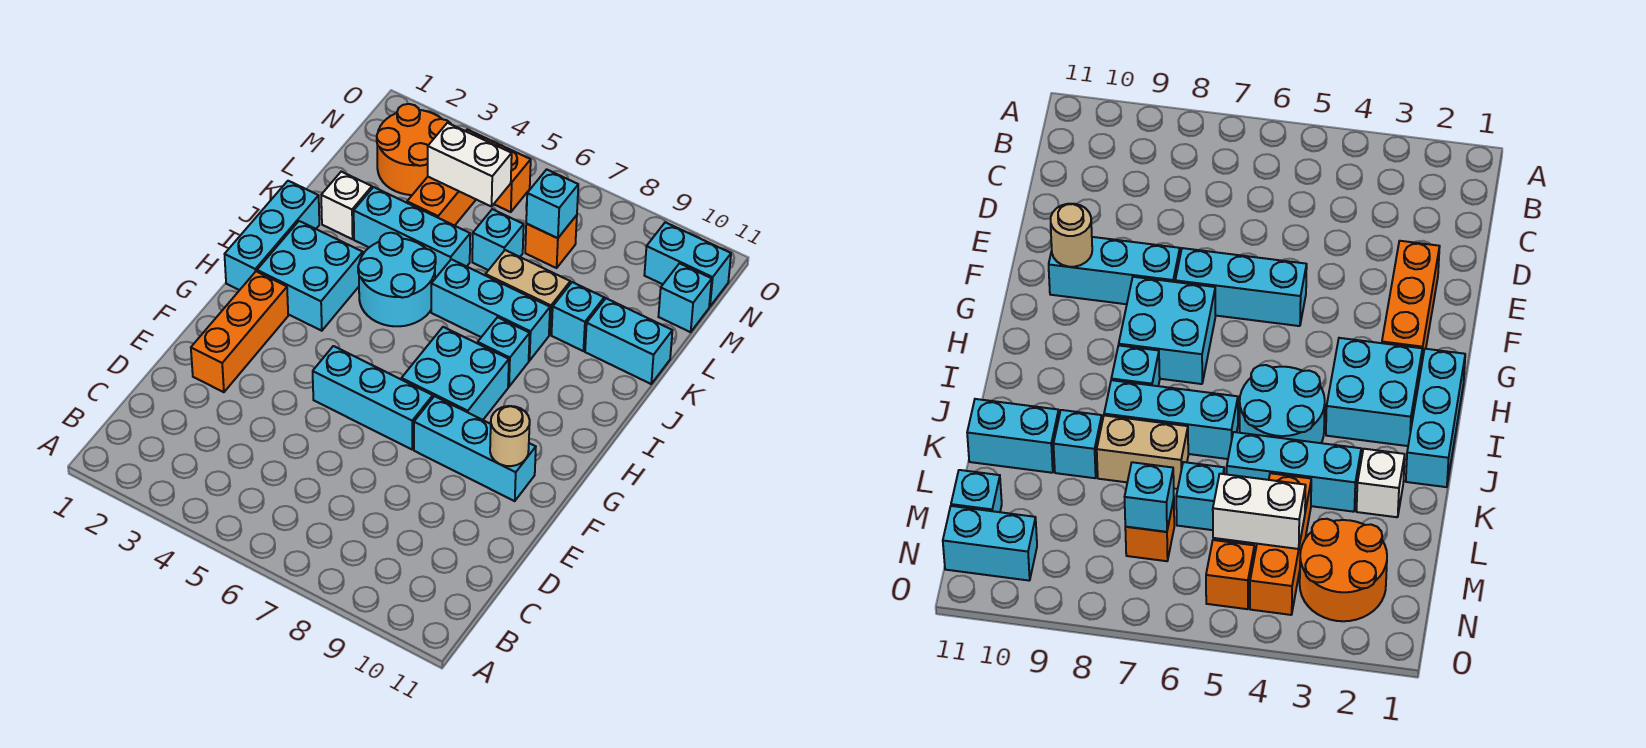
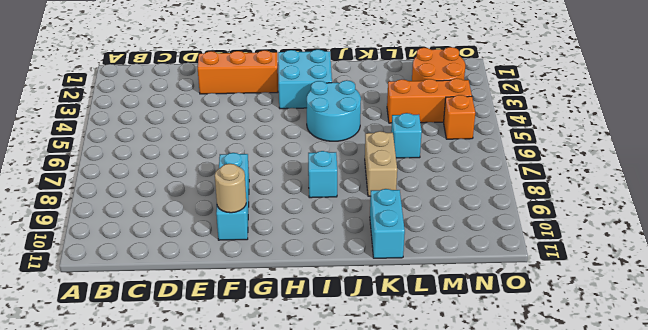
none -> cyan 1x3 brick [313,346,433,449]
none -> cyan 2x2 brick [401,327,509,420]
none -> cyan 1x3 brick [225,181,319,290]

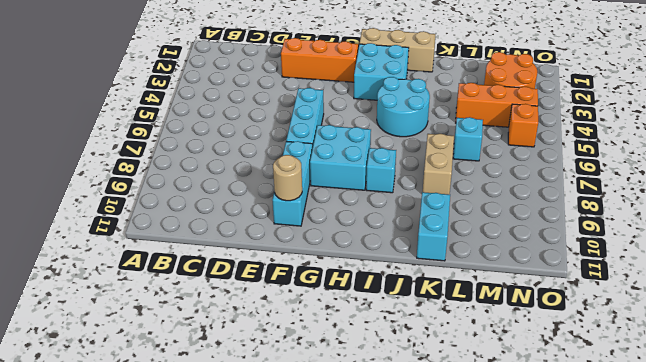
tan 1x3 brick [360,28,436,72] -> cyan 1x3 brick [225,181,319,290]
none -> cyan 1x3 brick [431,259,550,361]
none -> white 1x1 brick [321,172,372,239]
none -> cyan 1x3 brick [354,187,470,278]

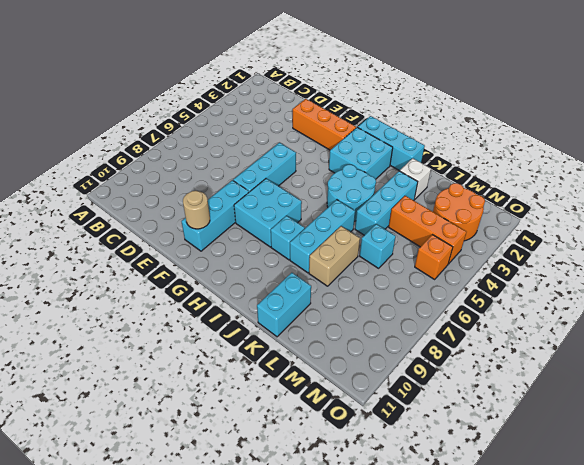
none -> cyan 1x1 brick [551,282,604,351]
none -> orange 1x1 brick [525,215,577,268]
none -> cyan 1x1 brick [658,263,712,332]

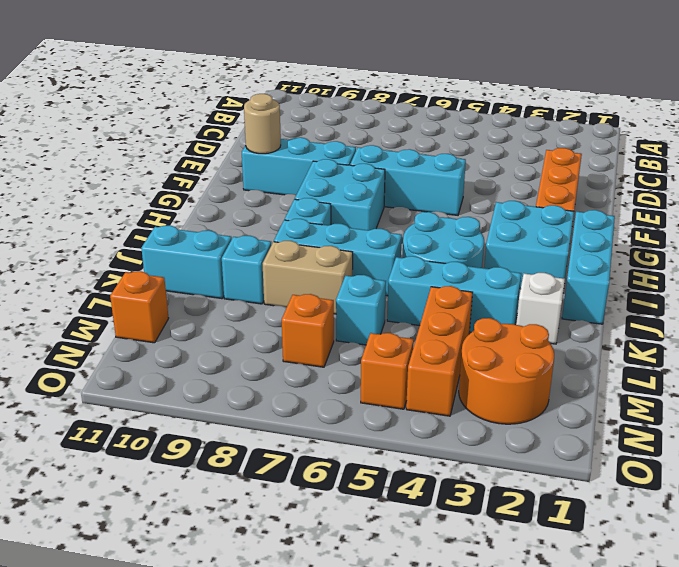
orange 1x1 brick [110,271,169,343] -> cyan 1x1 brick [658,263,712,332]
none -> cyan 1x2 brick [644,222,731,307]
none -> white 1x2 brick [428,123,512,207]
none -> cyan 1x1 brick [526,169,578,238]

